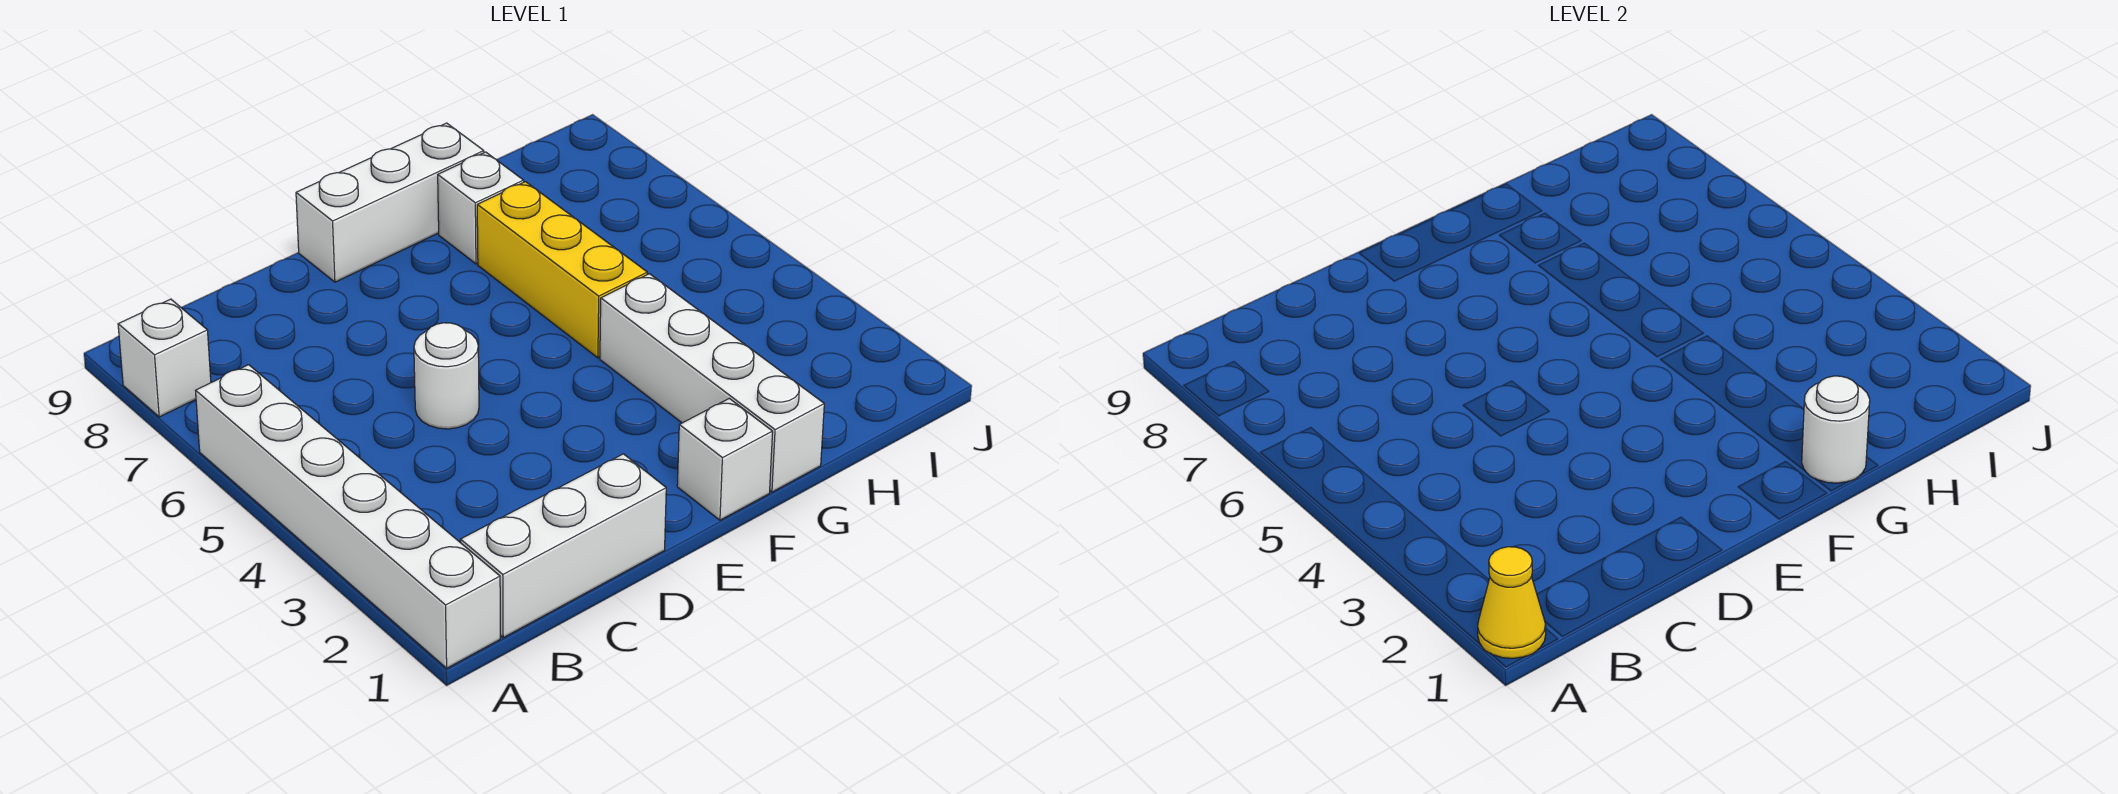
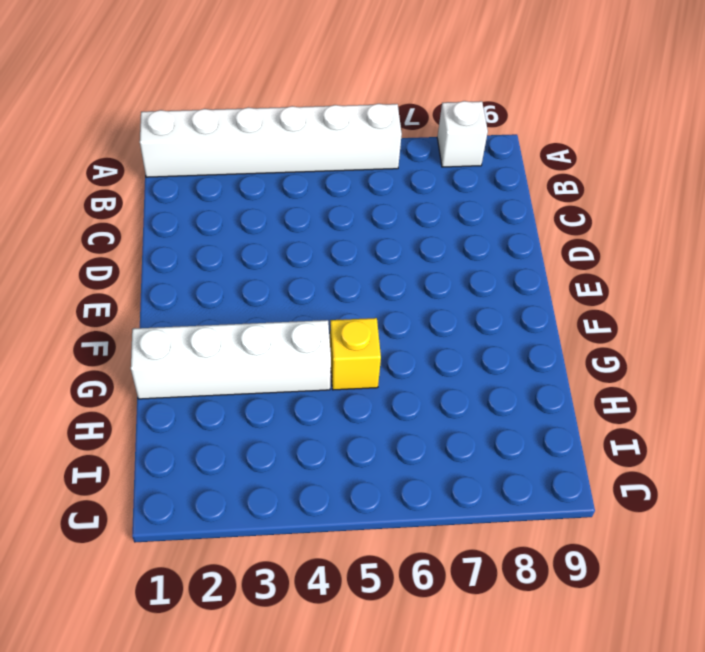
yellow 1x1 brick [330,318,381,390] -> yellow 1x3 brick [477,182,647,358]
none -> white 1x3 brick [460,454,666,638]
none -> white 1x1 round brick [414,323,479,429]

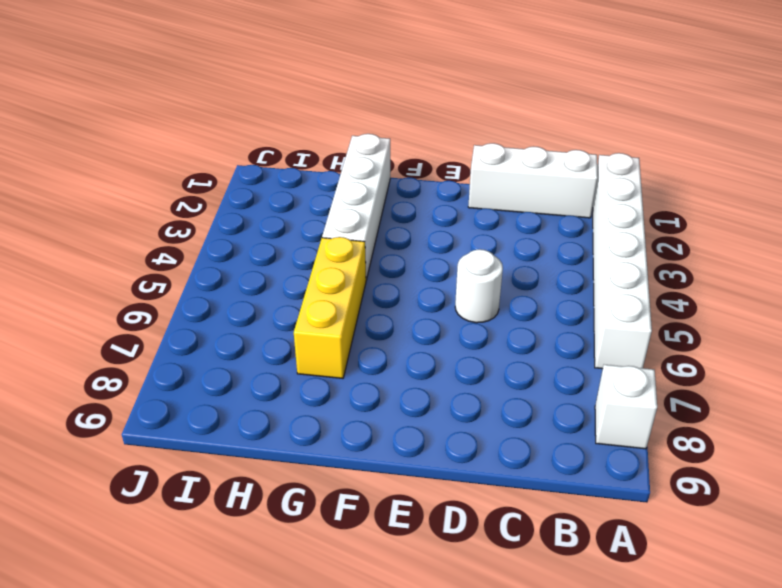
none -> white 1x3 brick [296,123,484,282]
none -> white 1x1 brick [677,398,773,520]

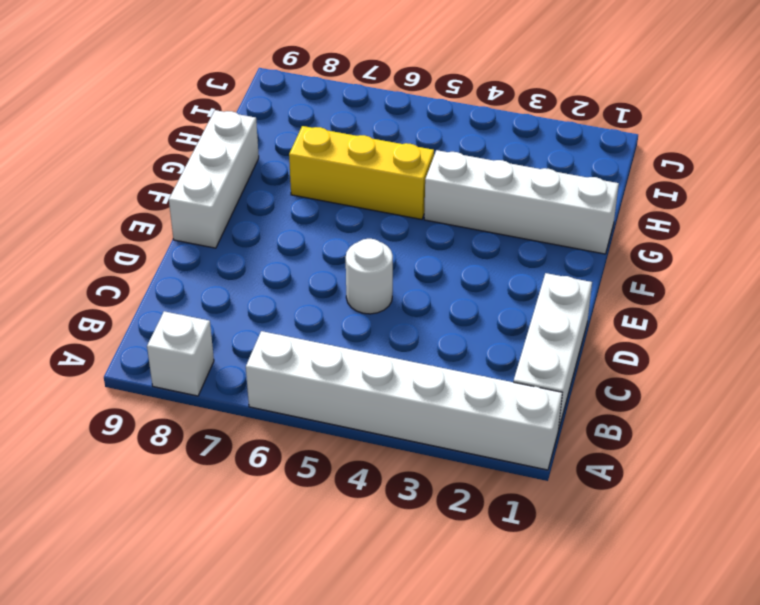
none -> white 1x1 brick [677,398,773,520]
none -> white 1x1 brick [438,152,524,264]

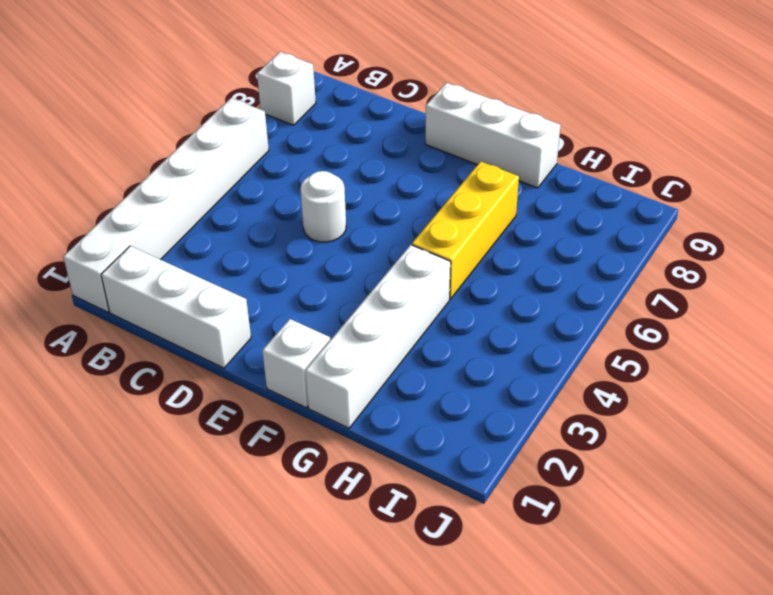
none -> white 1x1 brick [438,152,524,264]
none -> yellow 1x1 cone [1478,547,1546,658]

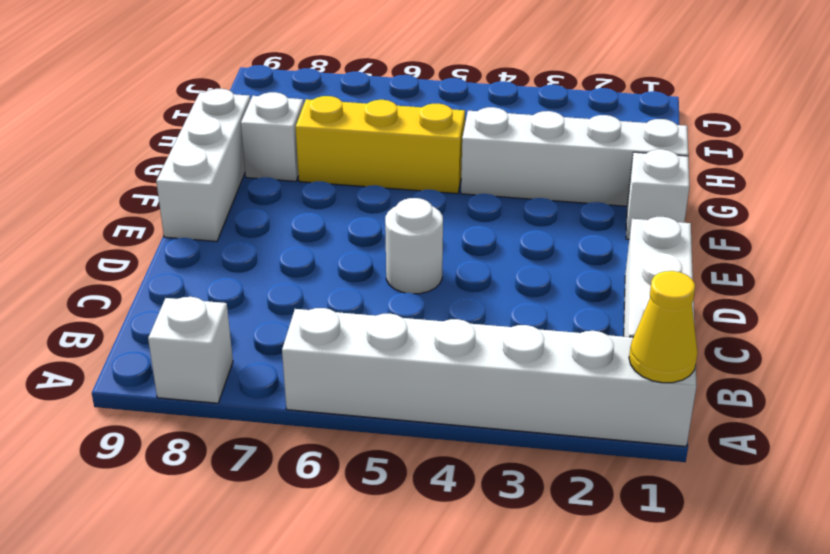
none -> white 1x1 round brick [1802,376,1870,483]

